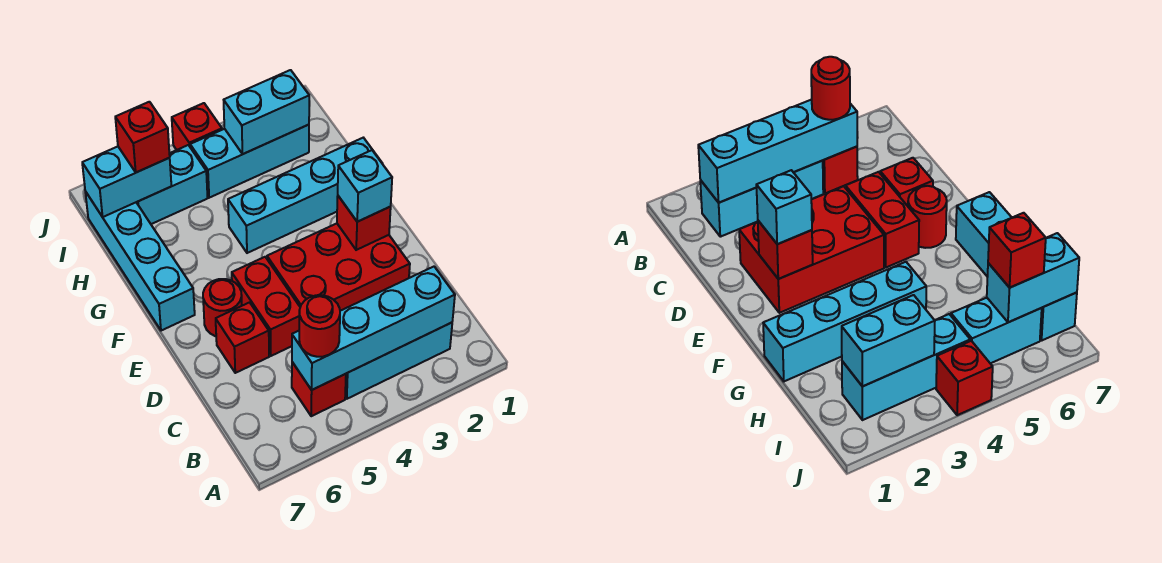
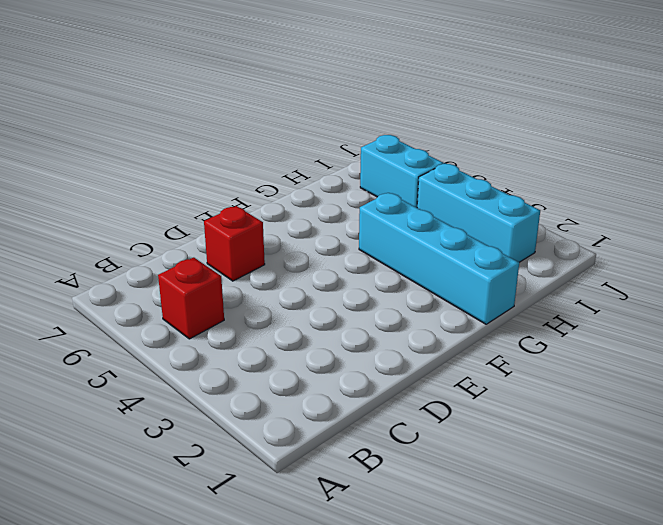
none -> cyan 1x3 brick [345,323,452,399]
none -> red 2x3 brick [267,224,410,311]
none -> red 1x2 brick [232,257,300,356]

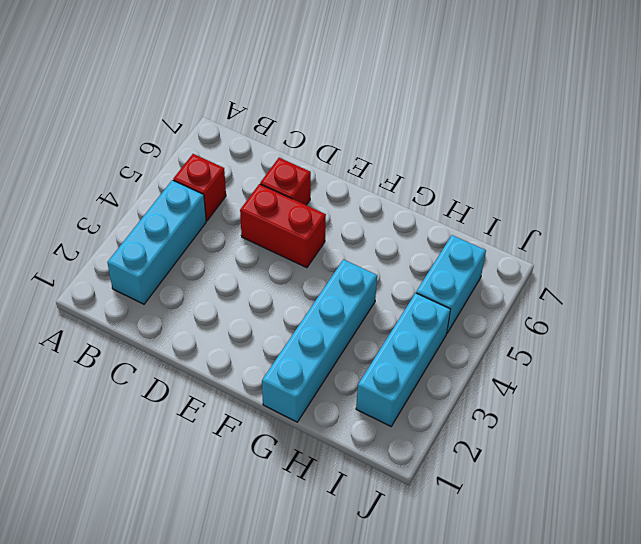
none -> red 2x3 brick [267,224,410,311]
none -> red 1x1 round brick [203,279,242,336]
none -> cyan 1x4 brick [85,191,195,331]

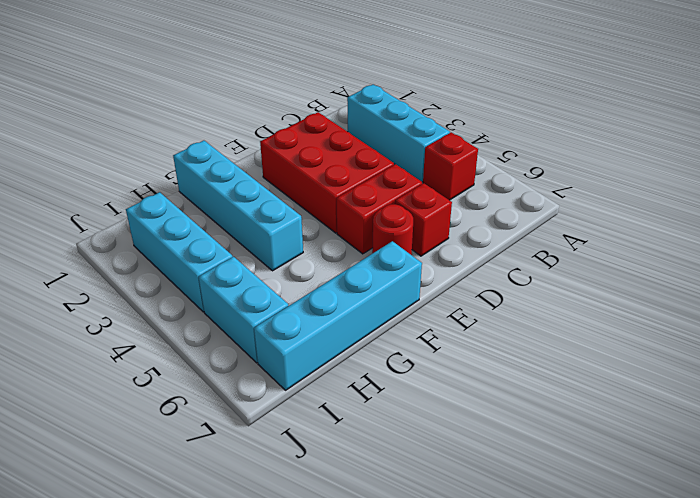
none -> red 1x1 brick [172,103,222,150]
none -> cyan 1x4 brick [292,267,455,390]
none -> red 1x1 brick [337,196,391,250]

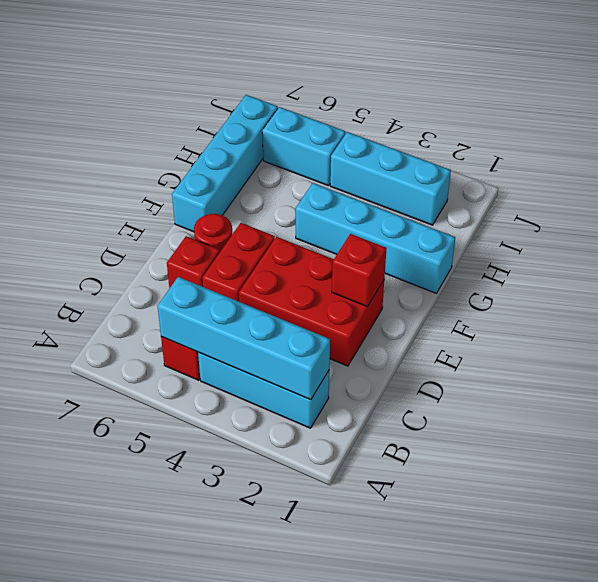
none -> red 1x1 brick [172,103,222,150]
none -> cyan 1x2 brick [224,70,309,154]
none -> cyan 1x2 brick [82,147,171,217]

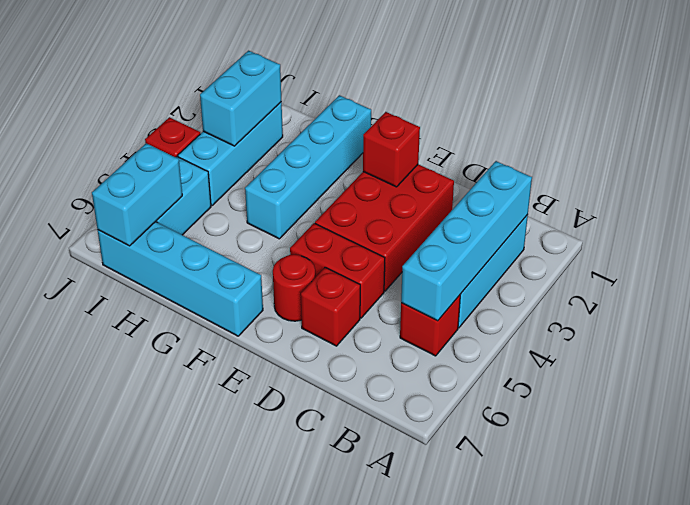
none -> red 1x1 round brick [299,295,340,357]
none -> cyan 1x1 brick [338,150,392,222]
none -> red 1x1 brick [115,102,170,172]

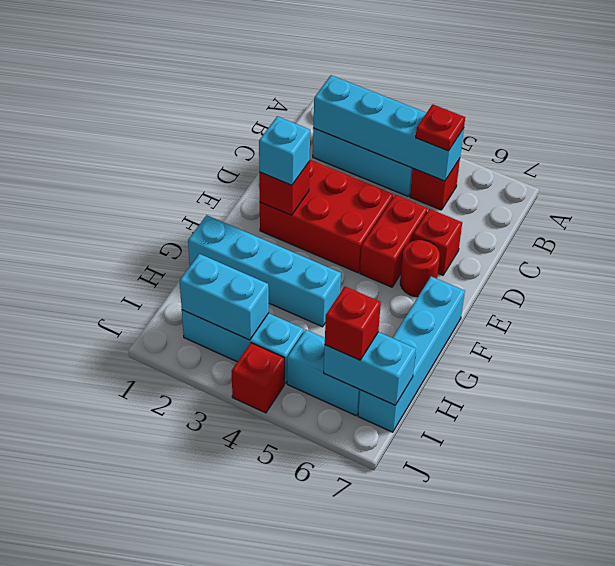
red 1x1 plate [416,104,465,151] -> red 1x1 round brick [299,295,340,357]

